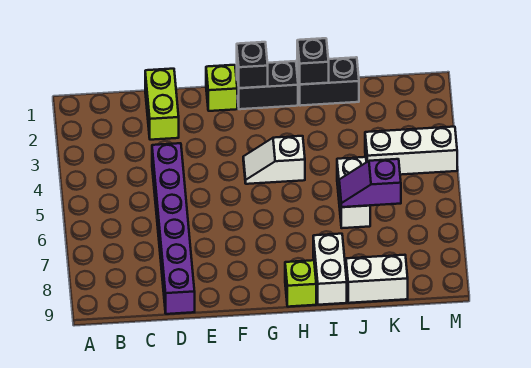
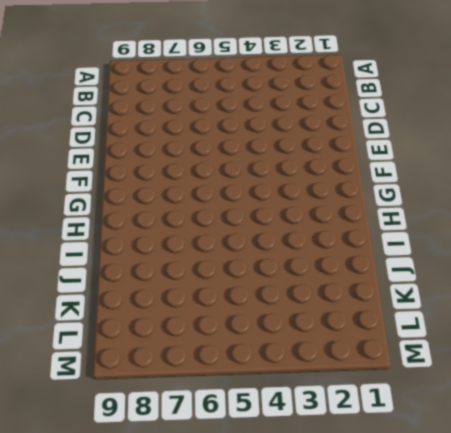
none -> lime 1x2 brick [145,69,179,140]
none -> purple 1x6 brick [152,143,195,314]
none -> lime 1x1 brick [206,65,237,111]

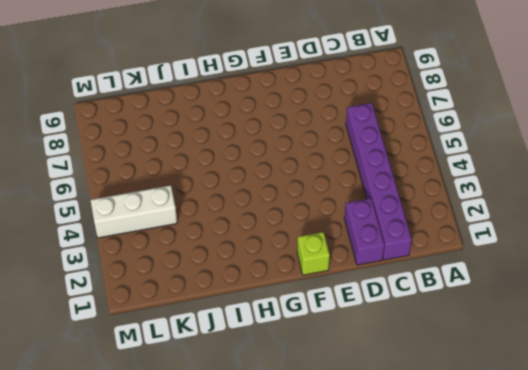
purple 1x6 brick [346,103,412,260] -> purple 1x6 brick moved to [152,143,195,314]
purple 1x2 brick [344,198,385,265] -> lime 1x2 brick [145,69,179,140]
none -> black 1x2 brick [237,61,298,109]
none -> white 1x2 slope [243,136,305,184]
none -> lime 1x1 brick [285,260,316,307]

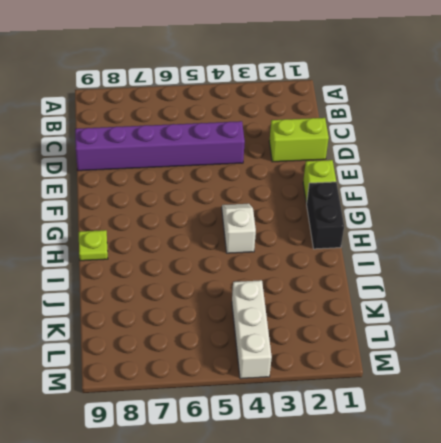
lime 1x1 plate [79,230,108,261] -> lime 1x1 brick [285,260,316,307]
none -> black 1x2 brick [297,57,359,106]
none -> white 1x2 brick [313,234,347,305]
none -> white 1x2 brick [337,157,370,228]

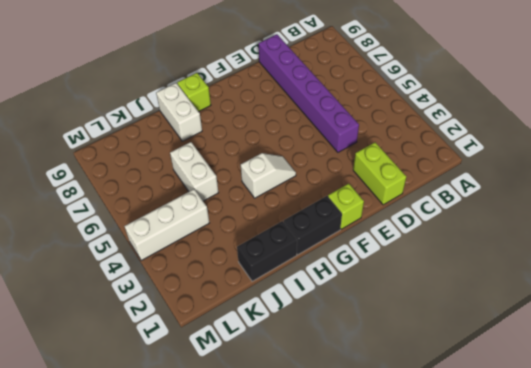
none -> white 1x2 brick [346,255,408,303]
none -> black 1x1 brick [237,42,268,88]
none -> black 1x1 brick [297,38,329,84]

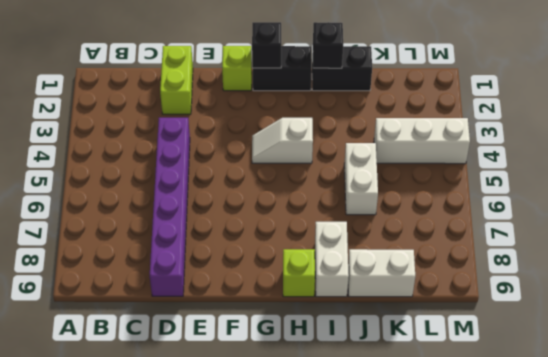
none -> purple 1x2 slope [339,159,401,207]

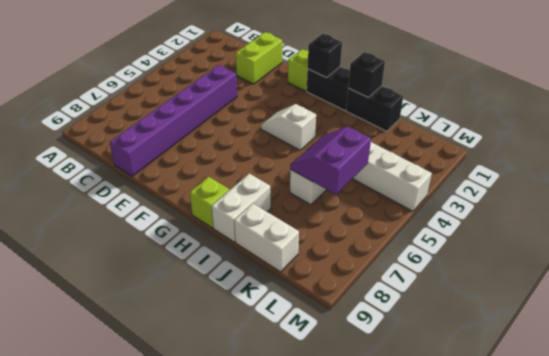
purple 2x2 slope [290,127,371,195] -> purple 1x2 slope [339,159,401,207]

